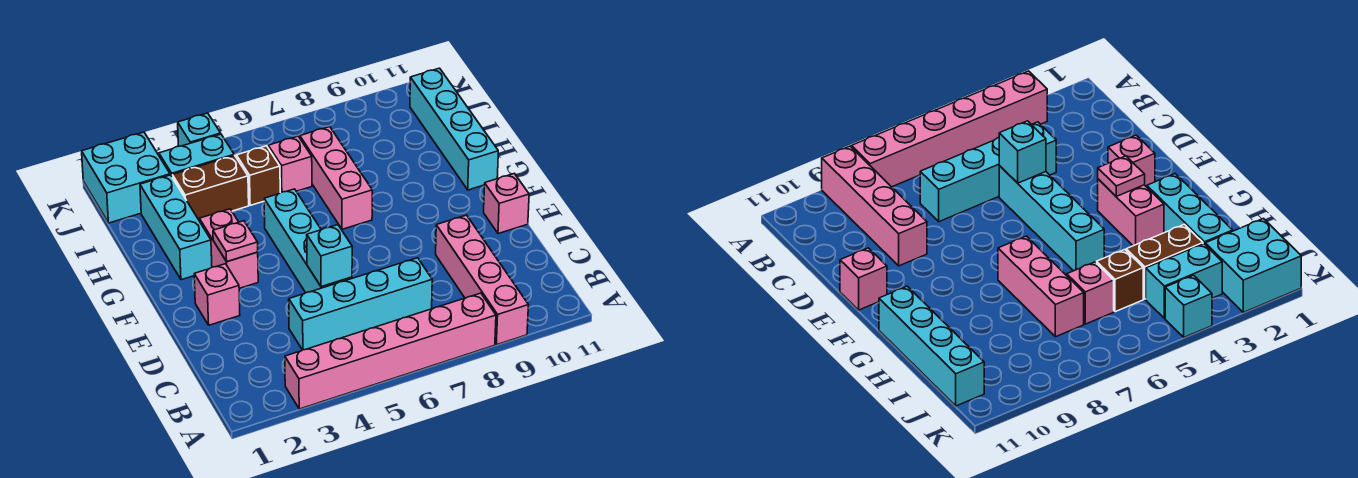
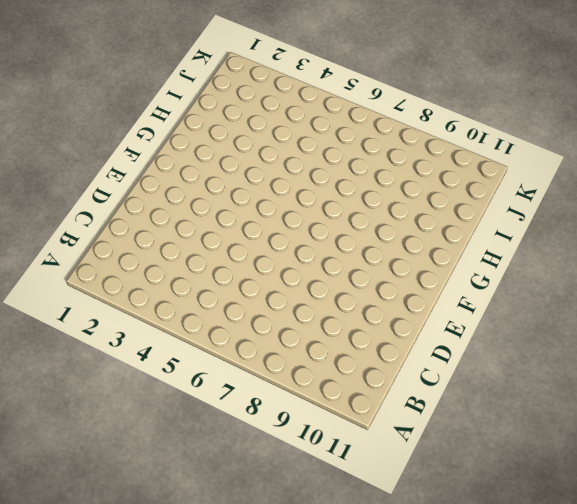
none -> pink 1x6 brick [285,293,496,409]
none -> pink 1x4 brick [436,215,528,345]
none -> cyan 1x4 brick [289,258,432,350]

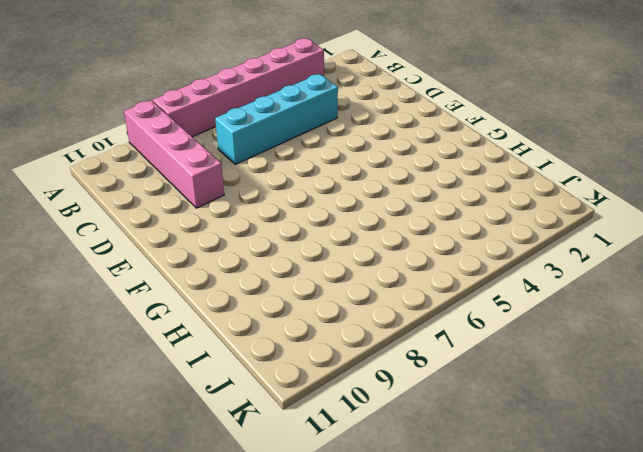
none -> cyan 1x4 brick [264,189,352,293]
none -> pink 1x1 brick [194,264,240,325]
none -> pink 1x1 brick [484,174,529,234]

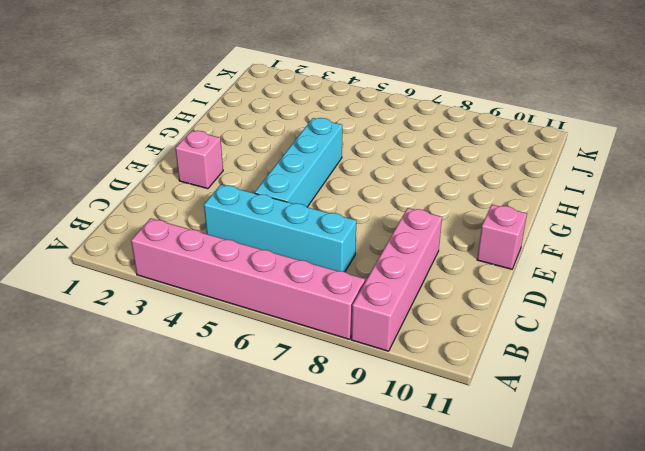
none -> pink 1x2 brick [199,209,258,288]
none -> cyan 1x3 brick [140,175,212,280]
none -> pink 1x3 brick [300,127,372,229]

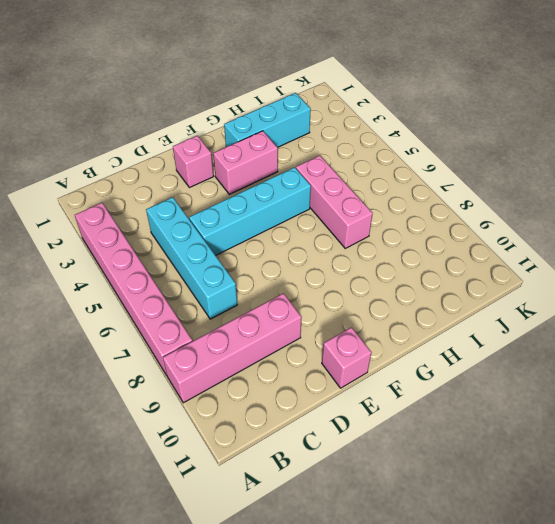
pink 1x3 brick [296,156,373,248] -> pink 1x3 brick turned to [300,127,372,229]
none -> cyan 1x4 brick [410,68,498,190]
none -> brown 1x2 brick [172,155,249,221]
none -> brown 1x1 brick [236,146,280,205]

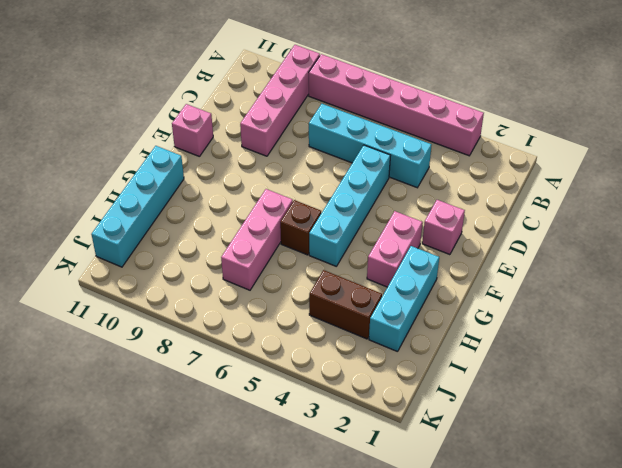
brown 1x1 brick [280,200,321,255] -> brown 1x1 brick moved to [236,146,280,205]
none -> pink 1x1 brick [268,136,312,193]
none -> cyan 2x2 brick [82,132,170,223]
none -> cyan 1x2 brick [159,134,234,176]

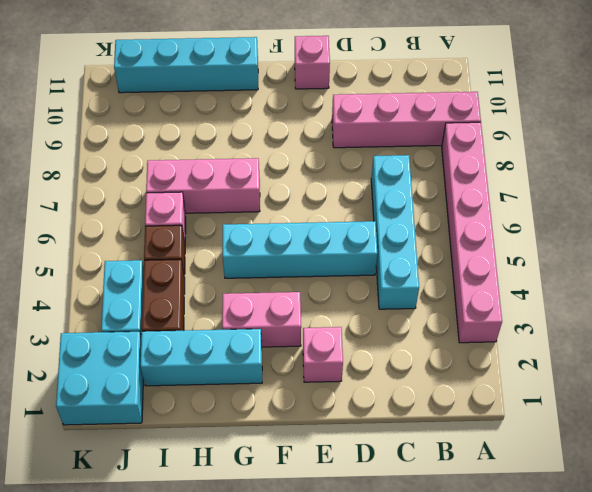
none -> cyan 1x1 brick [178,113,221,146]
none -> cyan 1x1 brick [307,225,352,287]
none -> pink 1x1 plate [213,221,258,262]

